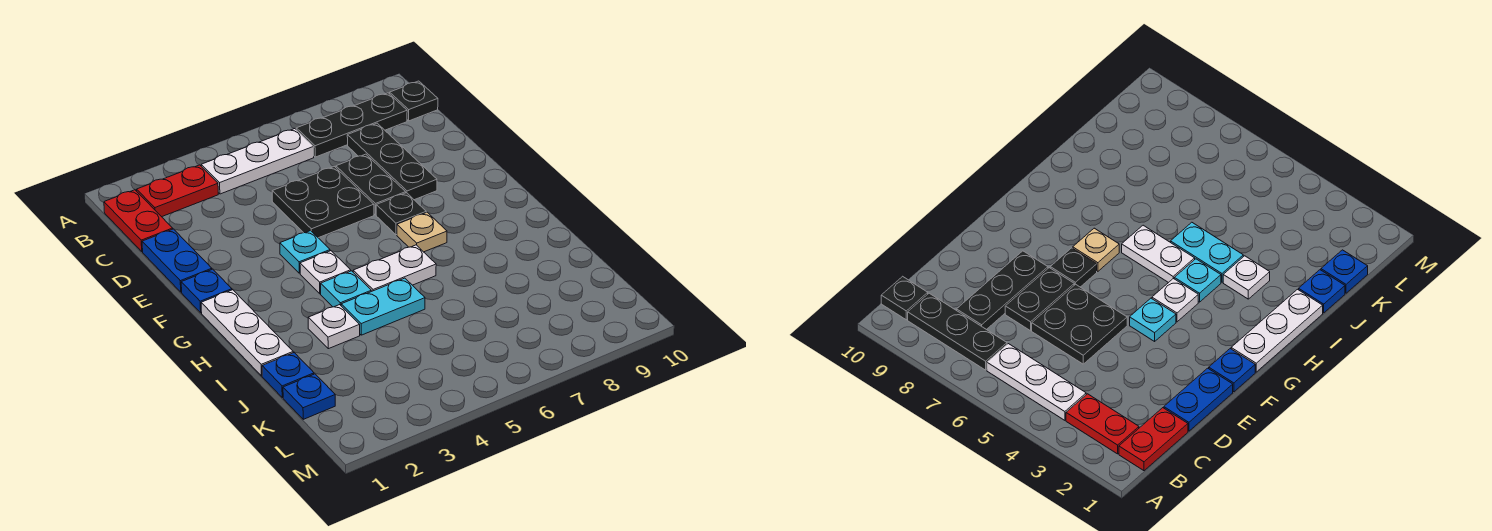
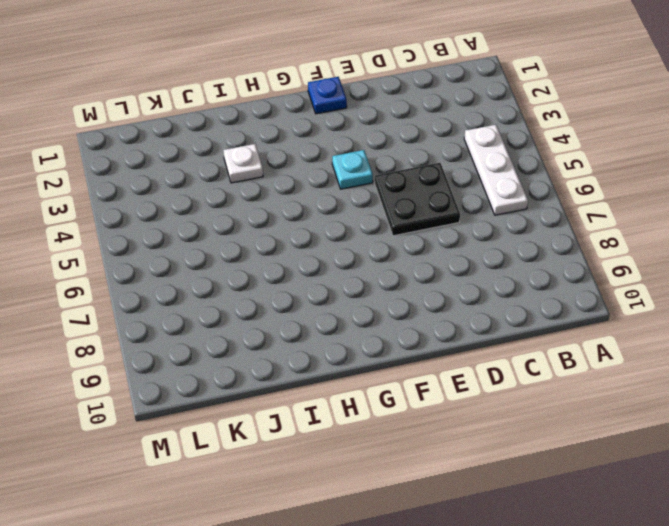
none -> red 1x2 plate [104,190,173,252]
none -> red 1x2 plate [137,165,218,217]
none -> black 1x3 plate [296,93,407,157]

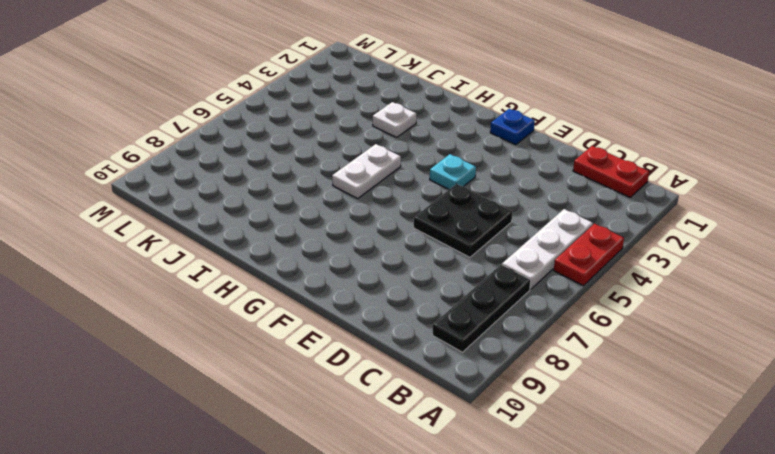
red 1x2 plate [554,224,624,286] -> red 1x2 plate moved to [137,165,218,217]
none -> black 1x1 plate [390,81,438,121]
none -> black 1x3 plate [347,123,437,200]
none -> blue 1x2 plate [142,229,212,292]

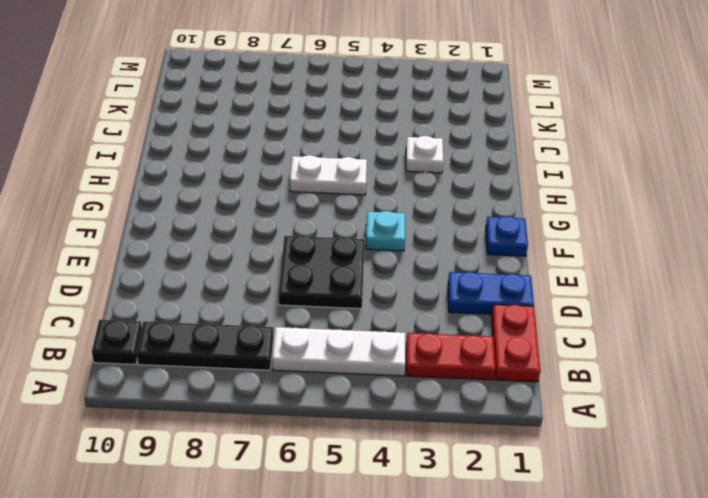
blue 1x2 plate [448,272,534,314] -> blue 1x2 plate turned to [142,229,212,292]
none -> black 1x3 plate [347,123,437,200]
none -> black 1x2 plate [336,154,406,215]
none -> black 1x1 plate [376,193,426,235]

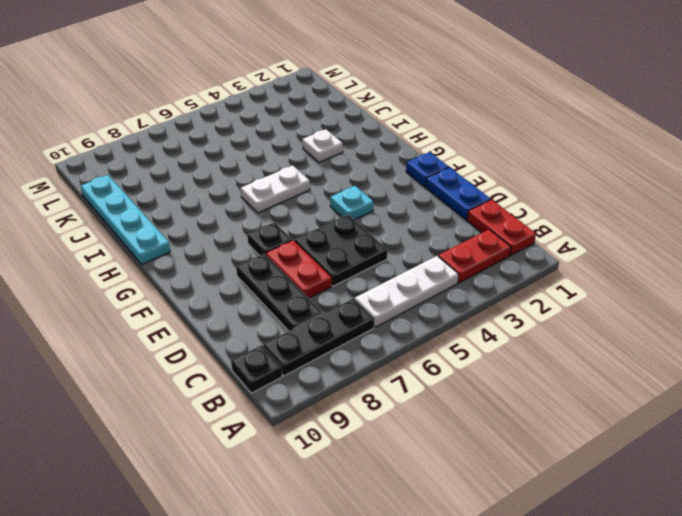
red 1x2 plate [266,240,332,298] -> black 1x2 plate [336,154,406,215]
cyan 1x4 plate [81,175,170,264] -> none
none -> white 1x3 plate [201,290,293,376]
none -> white 1x1 plate [300,251,351,294]
none -> tan 1x1 plate [397,212,447,252]

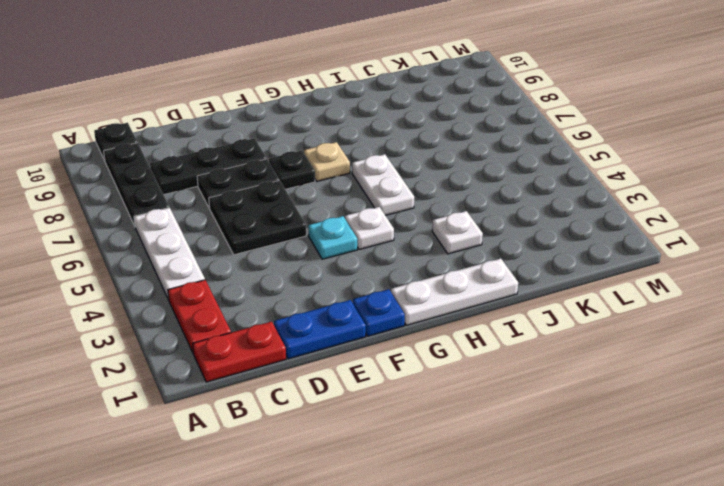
none -> cyan 1x1 plate [321,271,371,307]
none -> cyan 1x2 plate [341,278,425,335]
none -> blue 1x1 plate [262,353,314,398]

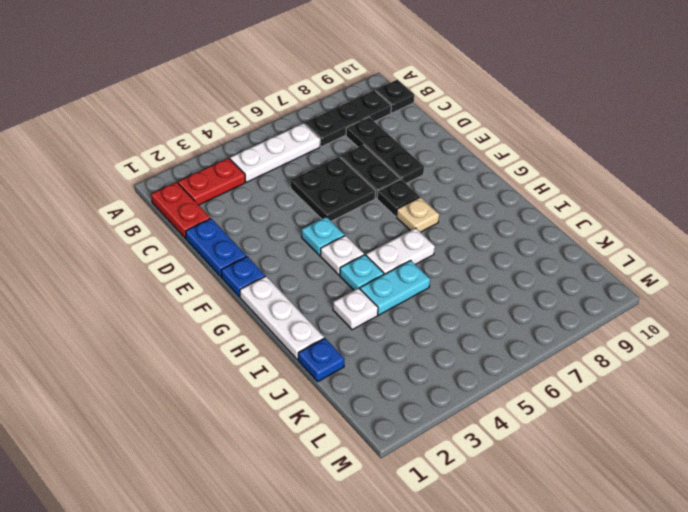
none -> blue 1x1 plate [283,374,335,419]

